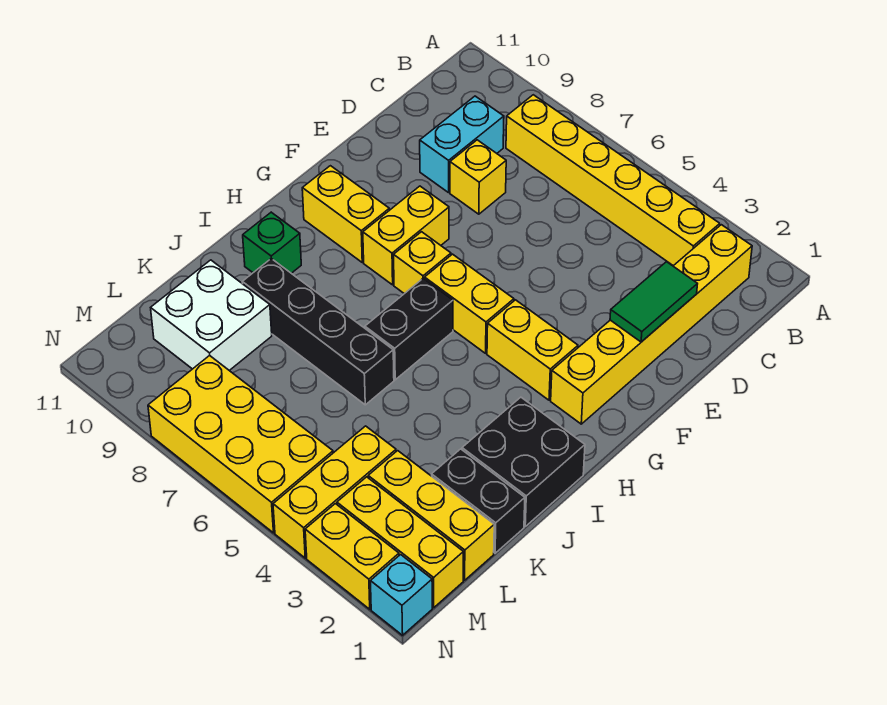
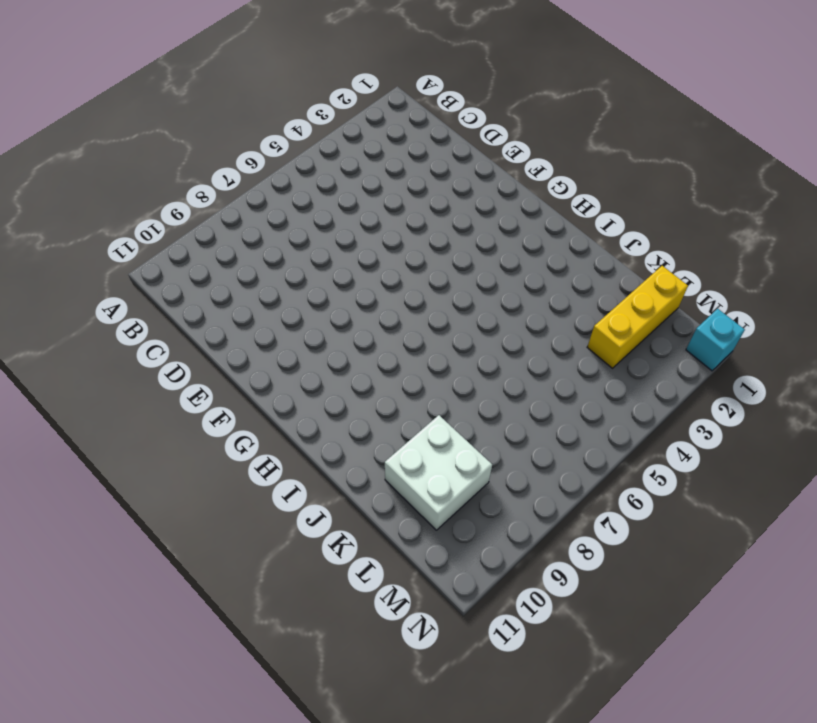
none -> yellow 1x6 brick [551,225,752,424]
none -> yellow 1x6 brick [506,95,720,266]
none -> cyan 1x2 brick [420,96,504,193]

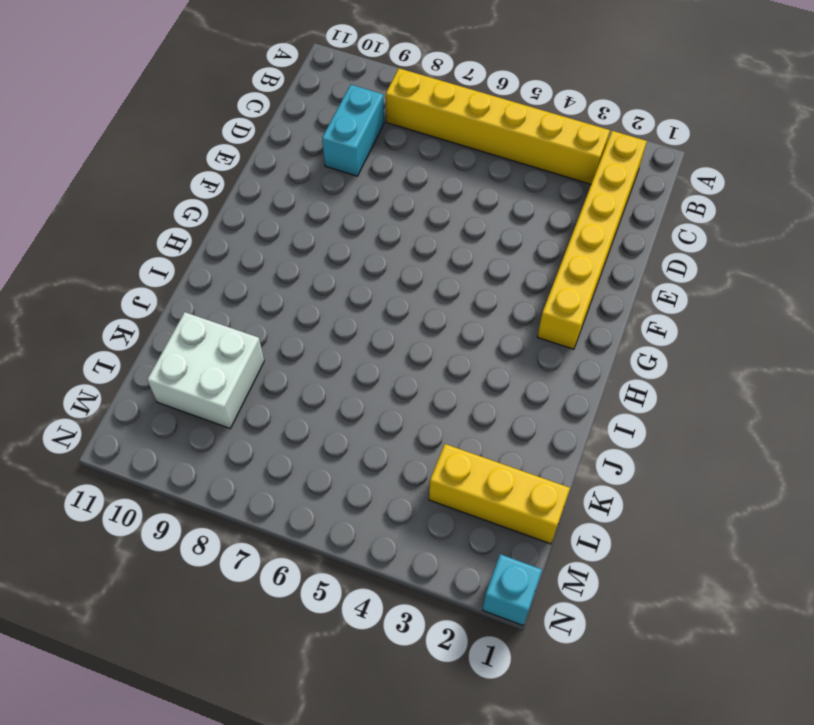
none -> yellow 1x1 brick [450,140,506,214]
none -> yellow 1x2 brick [363,186,449,285]
none -> yellow 1x2 brick [487,300,578,400]

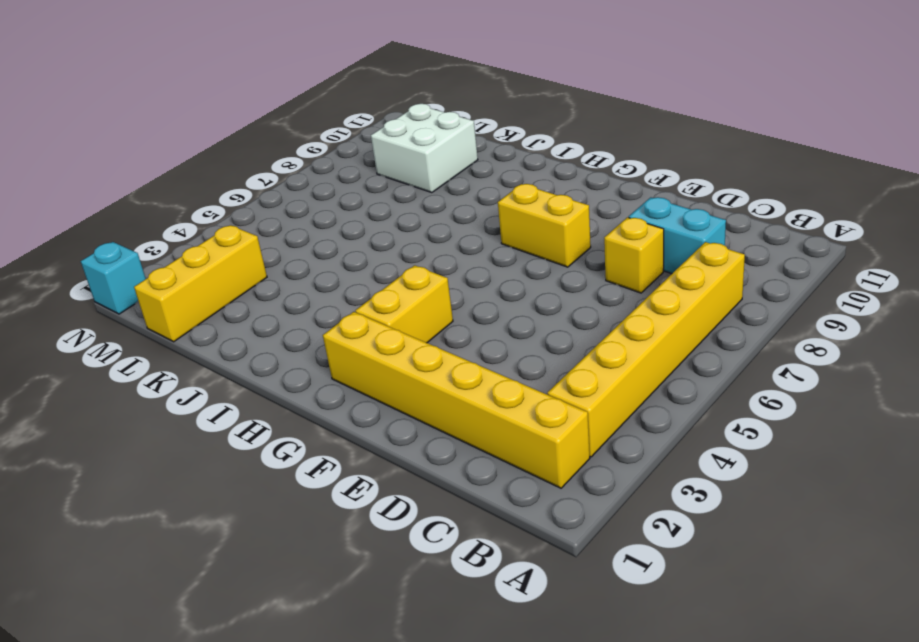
none -> yellow 1x2 brick [425,254,514,353]
none -> yellow 1x1 brick [394,232,451,294]
none -> yellow 1x2 brick [302,166,389,262]

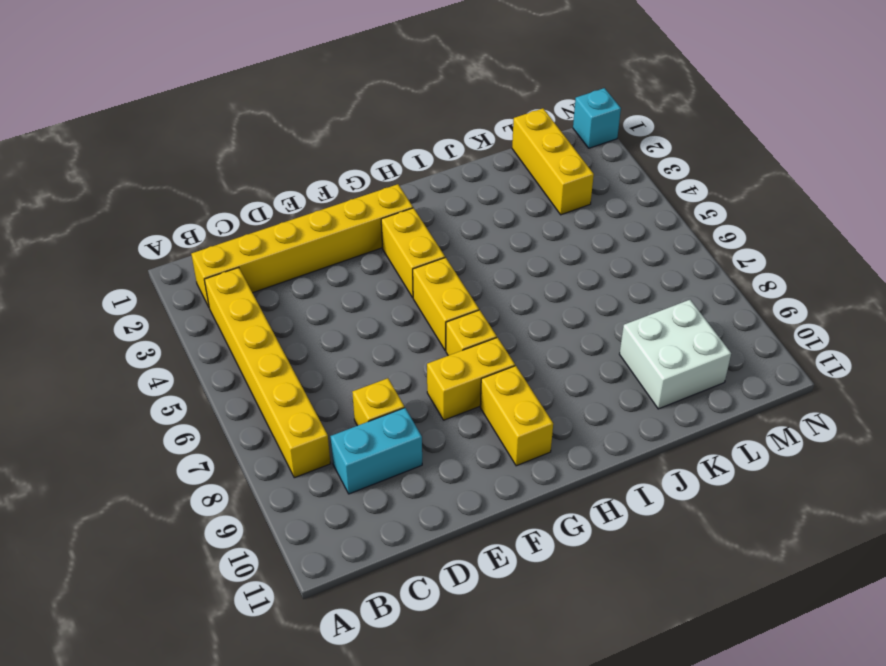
none -> black 1x2 brick [365,279,453,380]
none -> black 2x2 brick [462,397,585,526]
none -> green 1x1 brick [243,212,301,273]

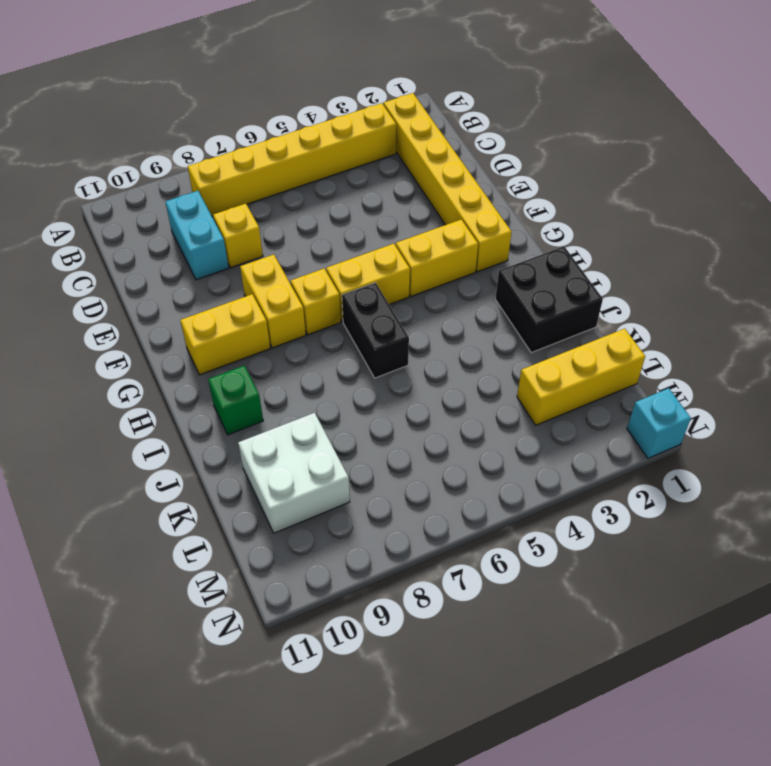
none -> black 1x4 brick [242,259,394,405]
none -> black 1x2 brick [432,449,525,553]
none -> yellow 1x3 brick [273,426,396,558]

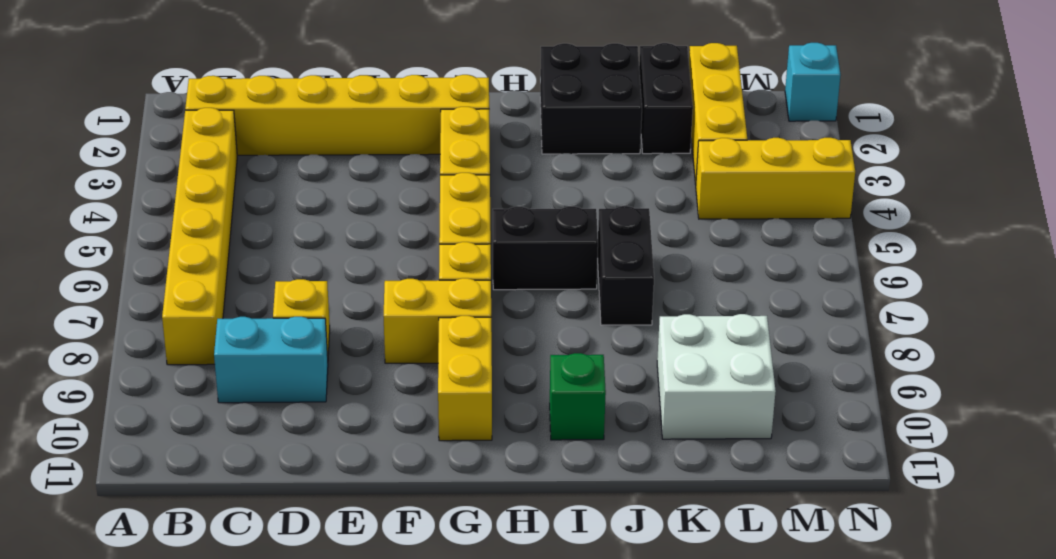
black 1x2 brick [598,206,654,325] -> black 1x4 brick [242,259,394,405]
none -> yellow 1x3 brick [337,477,463,608]
none -> yellow 2x4 brick [148,355,333,533]
none -> yellow 1x2 brick [305,504,399,609]

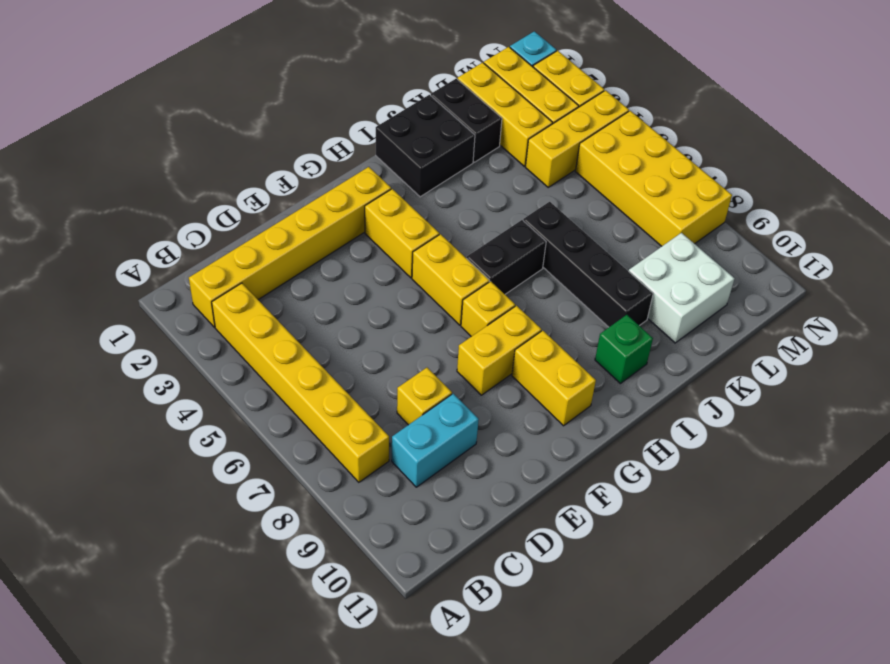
none -> green 1x2 tile [610,262,697,342]

